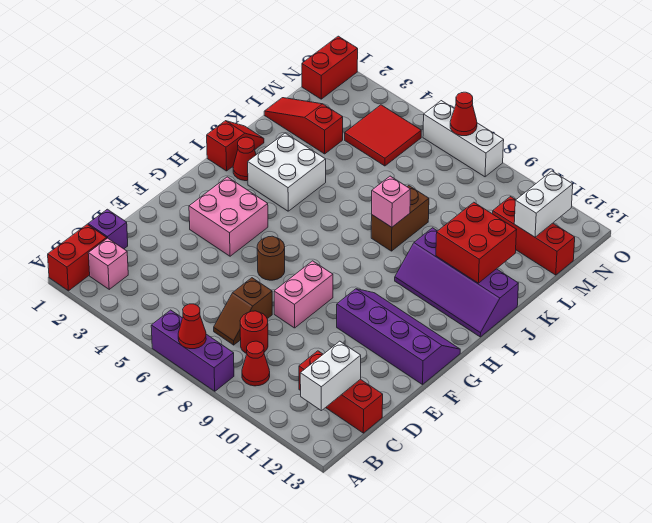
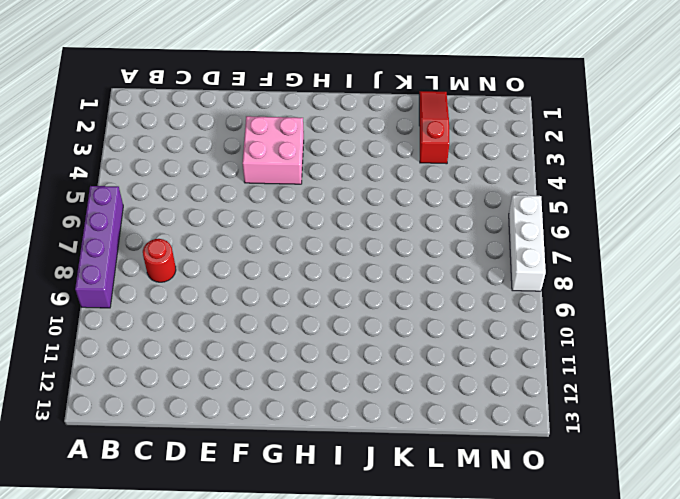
purple 1x4 brick [75,186,123,308] -> purple 1x3 brick [151,310,234,391]
none -> red 1x2 brick [48,224,107,291]
none -> pink 1x1 brick [88,238,128,289]
none -> red 1x1 cone [242,341,270,386]

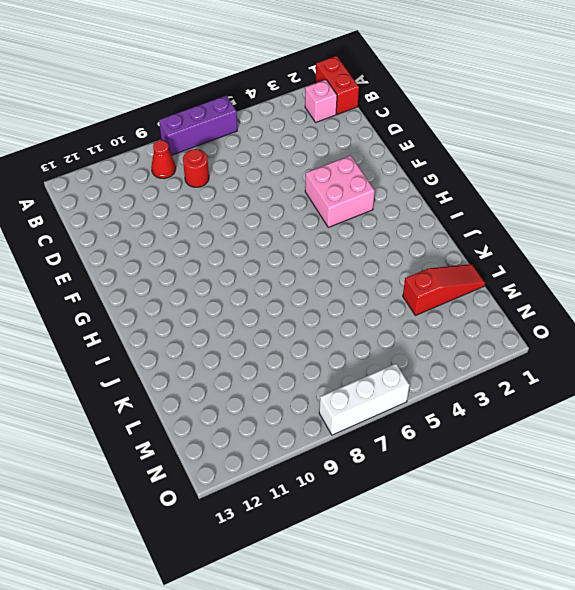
none -> purple 1x1 brick [88,209,128,249]
none -> brown 1x2 slope [214,278,272,345]
none -> red 1x3 brick [299,351,383,433]

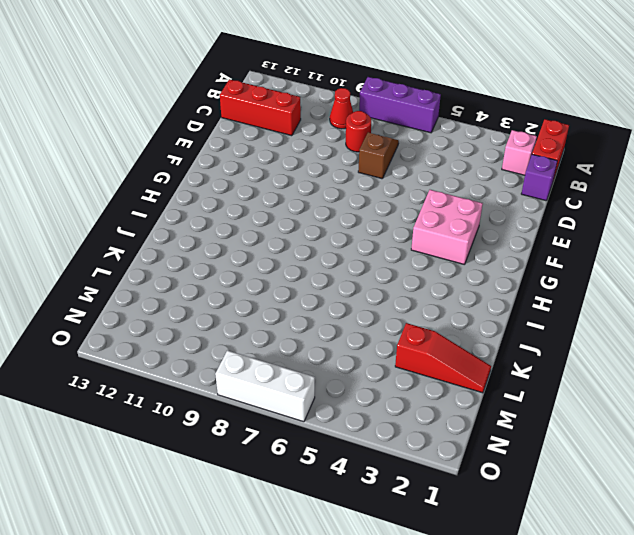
none -> pink 1x2 brick [274,261,333,328]
none -> brown 1x1 round brick [257,236,285,280]
none -> purple 2x4 slope [337,289,460,385]

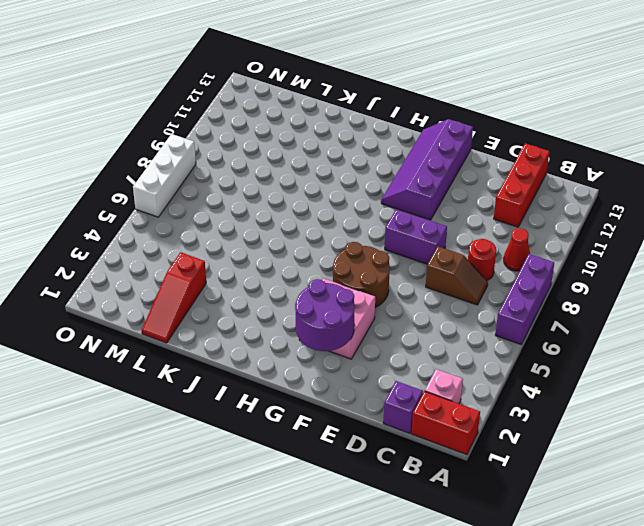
purple 1x2 brick [385,209,447,264] -> pink 1x2 brick [274,261,333,328]
purple 2x2 round brick [295,279,355,351] -> none
brown 2x2 round brick [333,242,390,307] -> brown 1x1 round brick [257,236,285,280]
none -> red 1x2 slope [207,121,264,171]
none -> red 1x1 cone [233,137,256,181]
none -> white 2x2 brick [248,133,326,211]

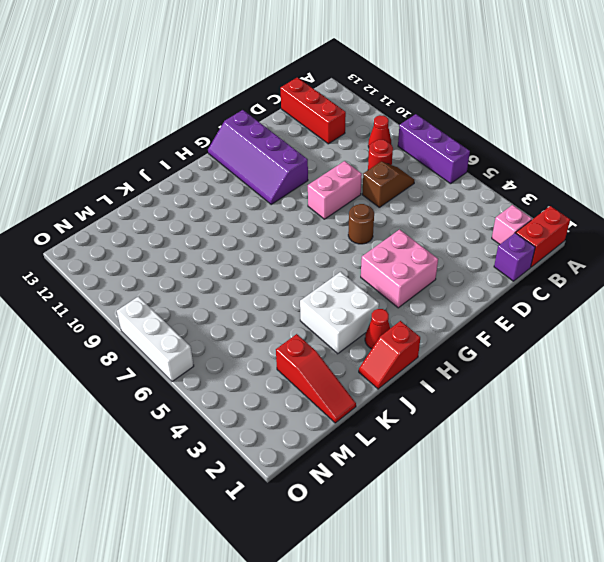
none -> purple 2x4 slope [395,228,518,337]
none -> brown 1x2 brick [371,186,429,251]
none -> red 2x2 tile [345,105,421,166]

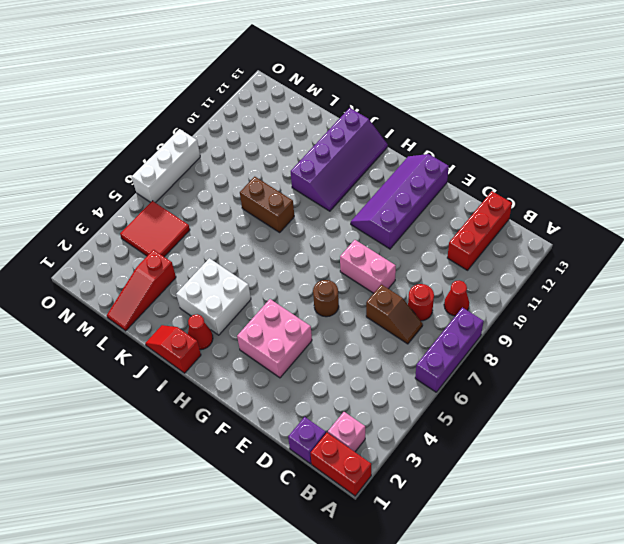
none -> red 1x3 brick [493,197,575,275]
none -> red 1x2 brick [302,36,358,99]
none -> red 1x1 cone [178,304,206,349]

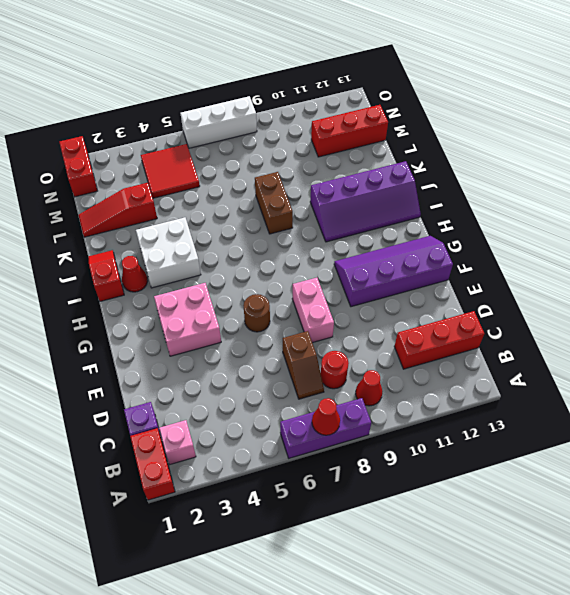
none -> white 1x2 brick [300,341,361,411]
none -> pink 1x1 brick [372,176,410,227]
none -> red 2x2 brick [436,202,516,283]

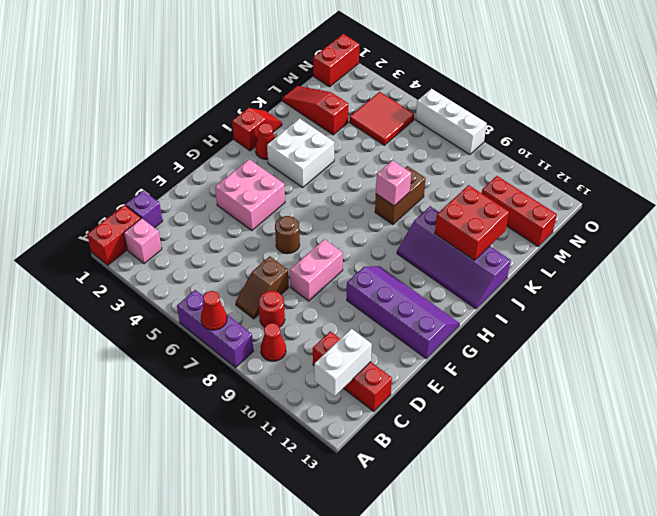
none -> white 1x2 brick [514,171,573,237]
none -> red 1x1 cone [450,92,477,136]

